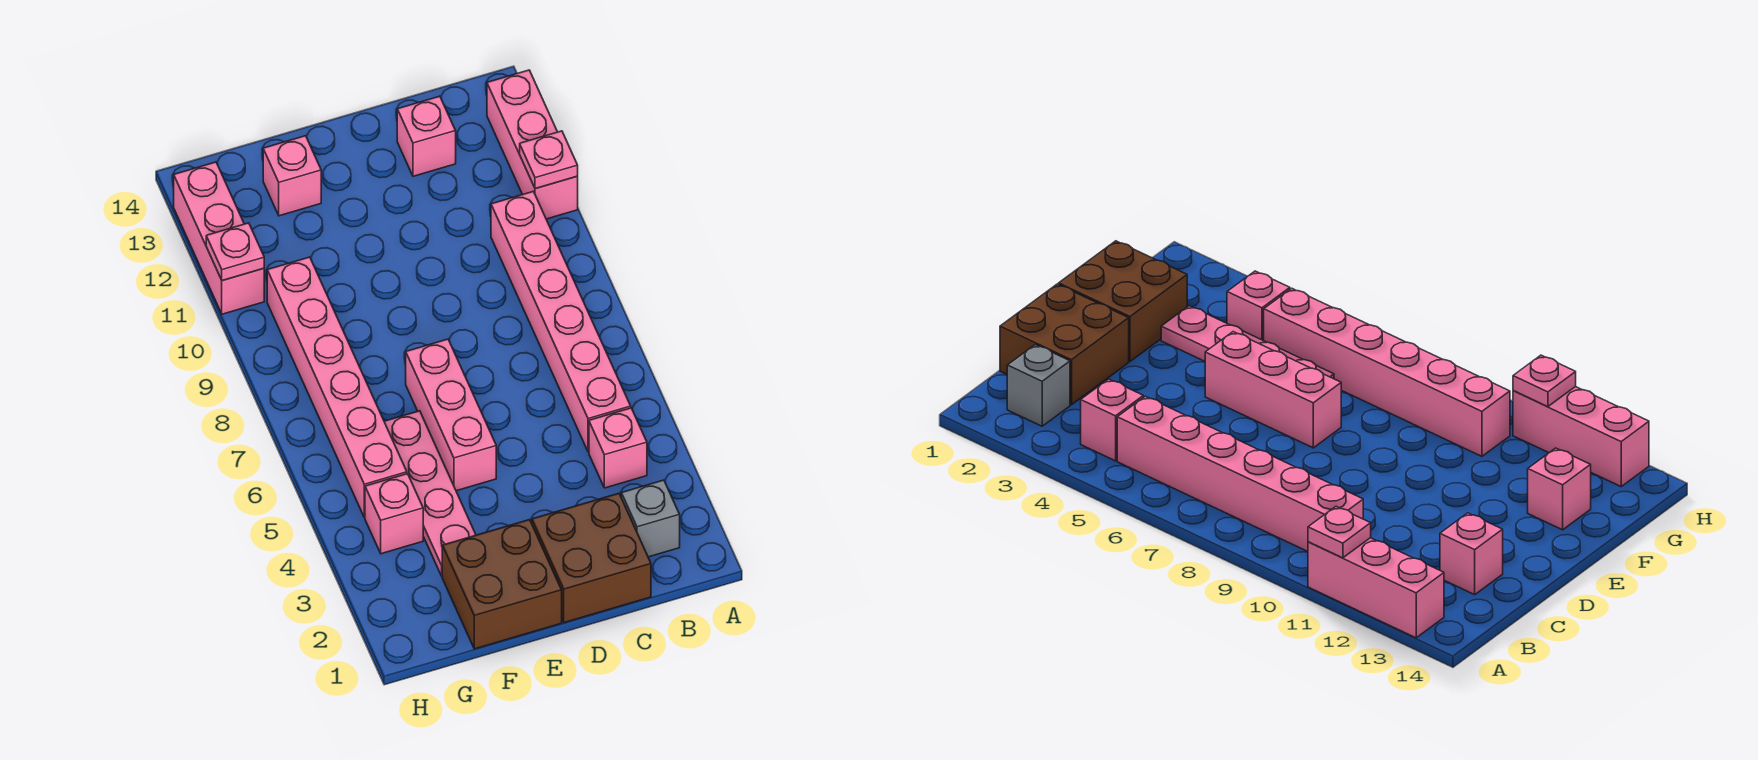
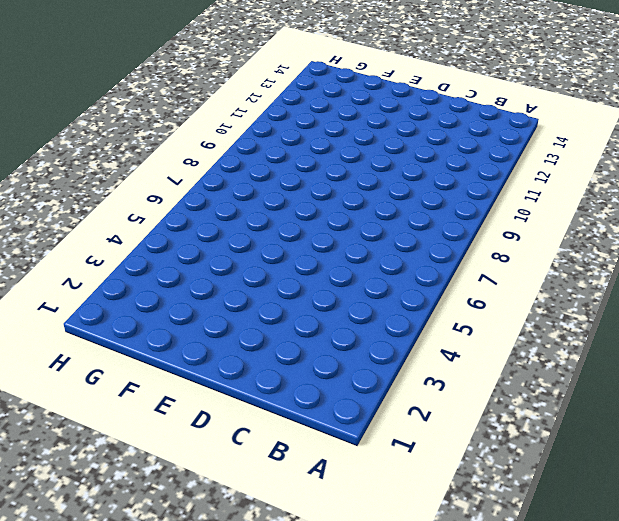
none -> pink 1x3 brick [487,70,578,219]
none -> grey 1x1 brick [621,480,680,557]
none -> pink 1x1 brick [589,408,647,488]

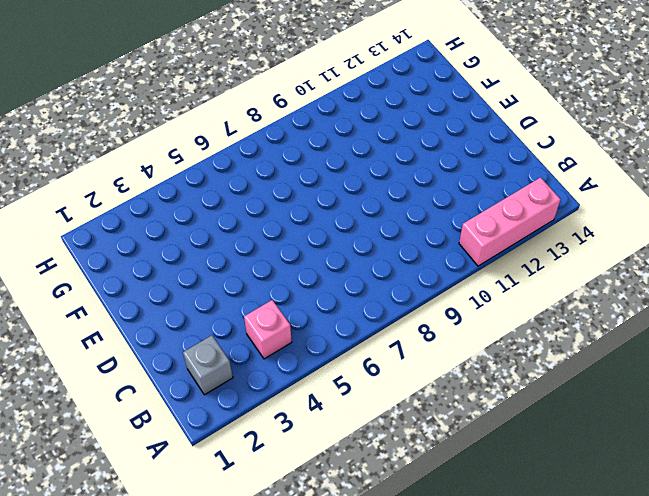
none -> pink 1x6 brick [491,191,631,452]
none -> brown 2x2 brick [532,493,651,623]
none -> pink 1x1 brick [397,96,456,176]

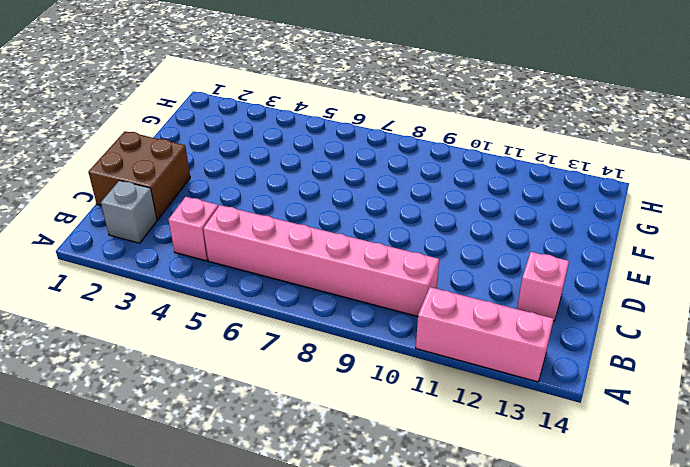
none -> brown 2x2 brick [442,520,562,649]
none -> pink 1x3 brick [406,339,496,491]
none -> pink 1x4 plate [384,411,476,576]

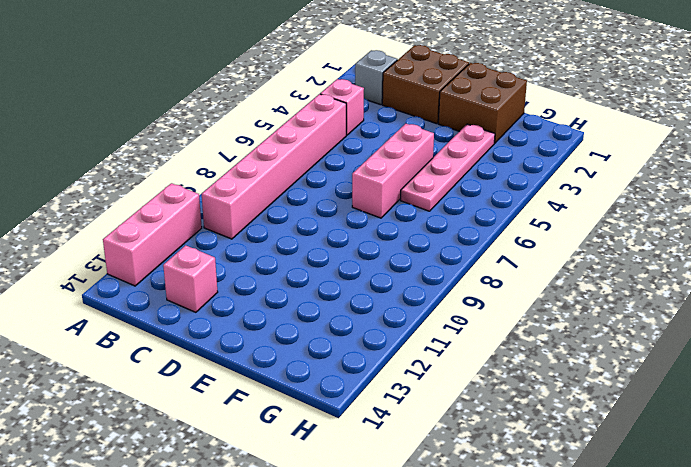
none -> pink 1x1 brick [263,136,321,216]
none -> pink 1x1 brick [365,474,423,554]
none -> pink 1x6 brick [267,257,407,518]

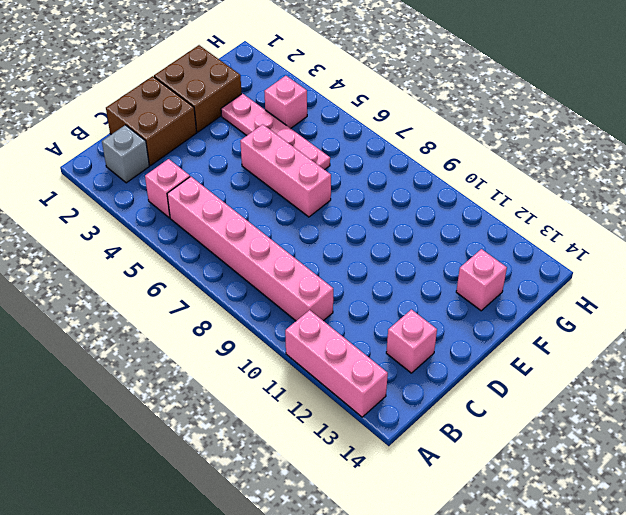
none -> pink 1x6 brick [267,257,407,518]
none -> pink 1x3 brick [174,162,264,314]
none -> pink 1x1 plate [520,131,578,189]

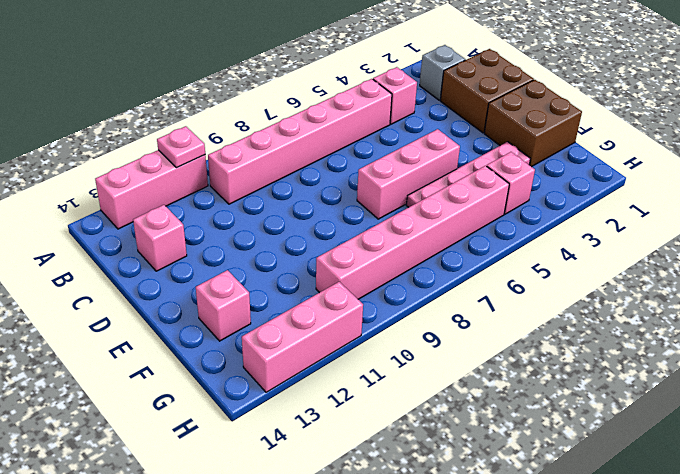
none -> pink 1x1 plate [206,223,264,281]

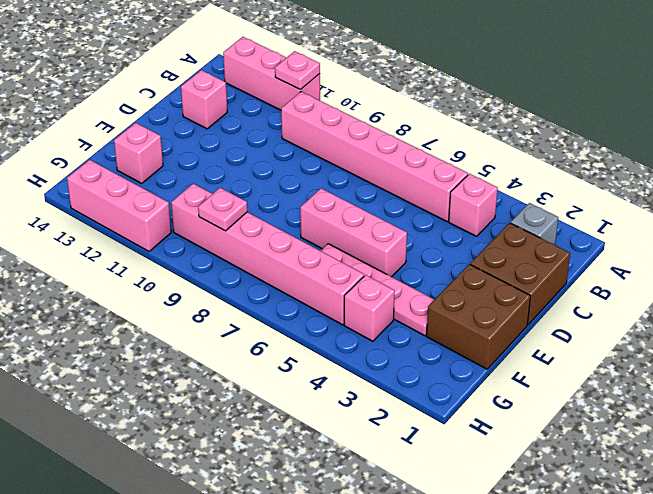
pink 1x1 plate [198,188,247,231] -> pink 1x1 plate moved to [206,223,264,281]

